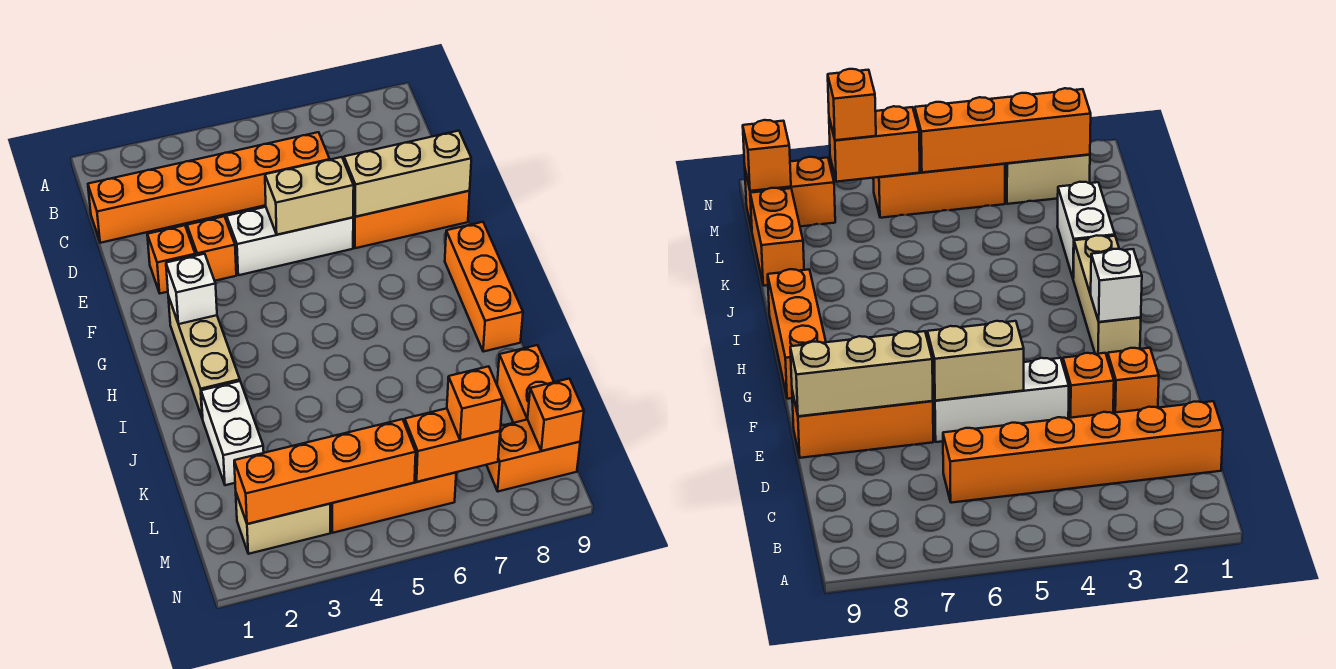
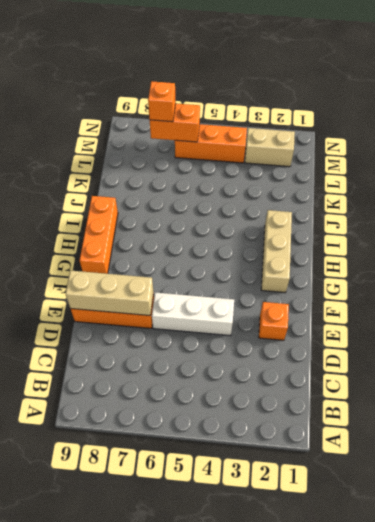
none -> orange 1x6 brick [88,132,329,243]
none -> orange 1x1 brick [187,216,236,281]
none -> white 1x2 brick [201,381,264,485]

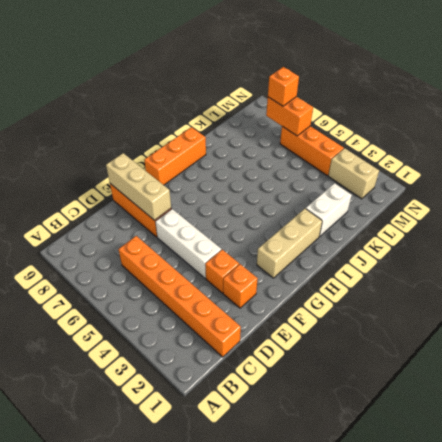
none -> orange 1x2 brick [497,345,554,423]
none -> orange 1x2 brick [487,420,580,491]
none -> tan 1x2 brick [265,157,354,235]

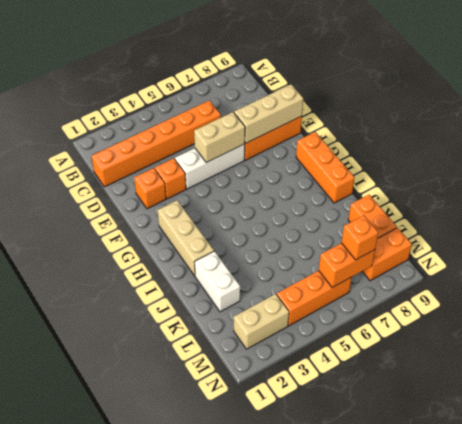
none -> white 1x1 brick [166,254,217,324]
none -> orange 1x4 brick [234,419,416,524]
none -> orange 1x1 brick [528,379,584,451]

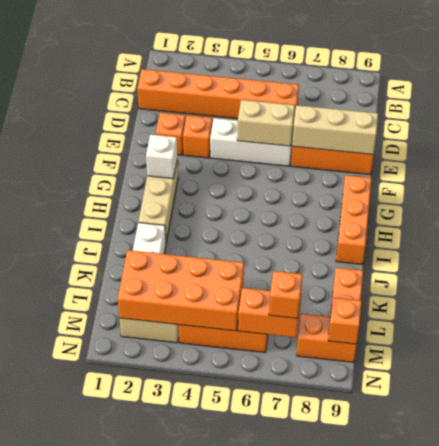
orange 2x4 brick [118,250,244,331] -> orange 1x4 brick [234,419,416,524]

